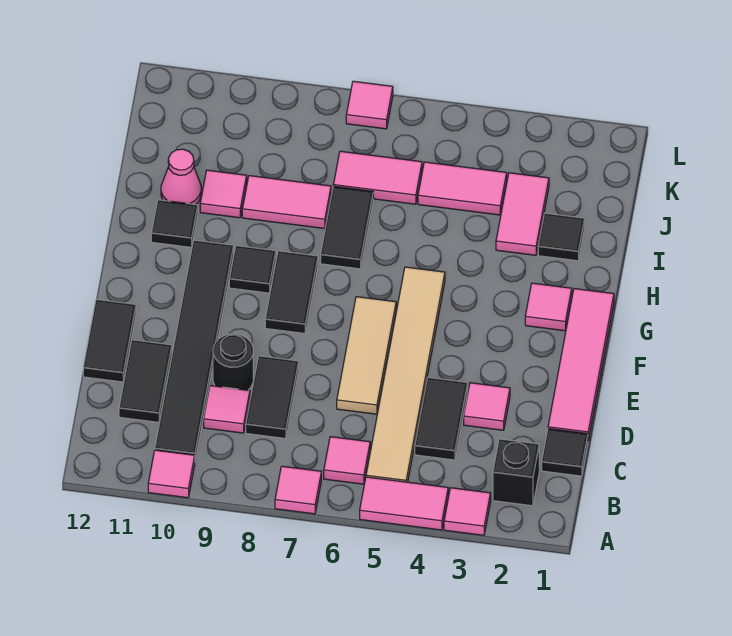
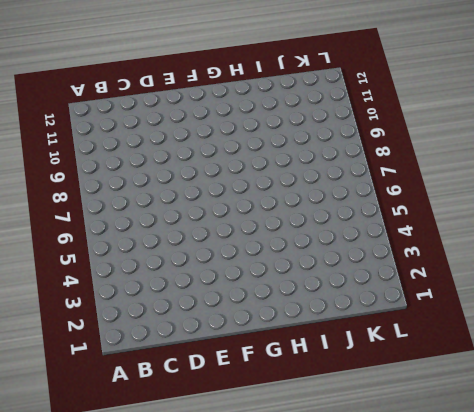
none -> pink 1x1 tile [444,488,491,535]
none -> pink 1x2 tile [360,477,448,530]
none -> pink 1x1 tile [275,466,321,514]
none -> pink 1x1 tile [148,450,195,498]

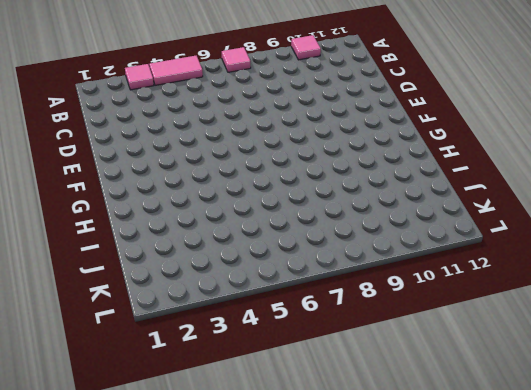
none -> black 1x1 brick [493,439,539,506]
none -> tan 1x6 tile [366,267,445,482]
none -> pink 1x1 tile [324,437,370,484]
none -> black 1x6 tile [155,240,234,460]

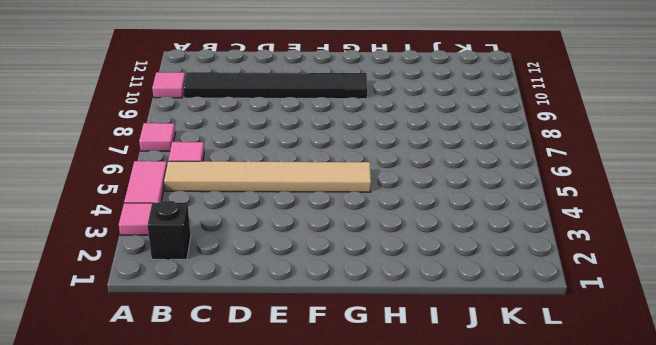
none -> black 1x1 tile [542,429,588,476]
none -> black 1x2 tile [415,377,468,460]
none -> black 1x2 tile [246,356,299,439]
none -> pink 1x1 tile [204,386,250,433]

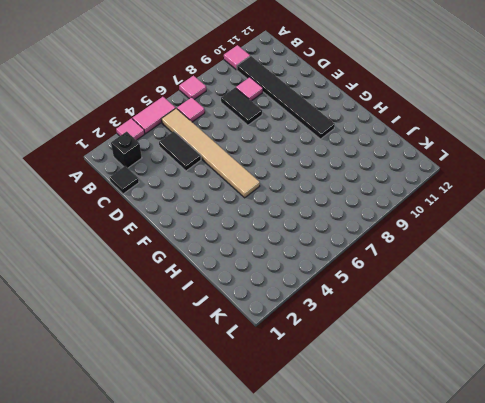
none -> black 1x2 tile [119,340,172,422]
none -> pink 1x4 tile [548,289,614,440]
none -> pink 1x1 tile [464,383,510,430]
none -> tan 1x3 tile [337,297,396,414]

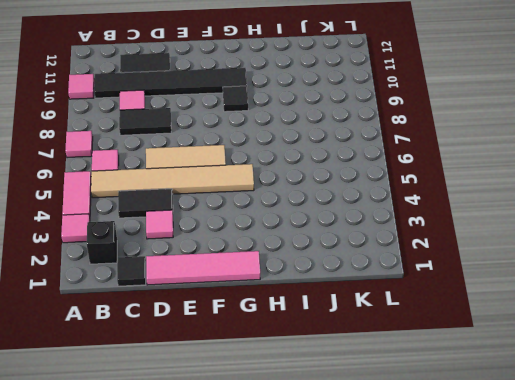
none -> black 1x1 round brick [213,334,253,390]
none -> black 1x2 tile [83,299,136,382]
none -> black 1x2 tile [265,251,318,333]
none -> pink 1x1 tile [525,283,572,331]

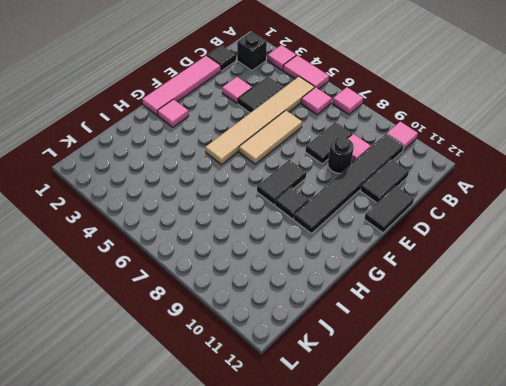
none -> black 1x2 tile [321,186,373,269]
none -> black 1x1 tile [151,200,198,247]
none -> black 1x1 tile [538,213,585,261]
none -> pink 1x2 tile [496,173,549,255]

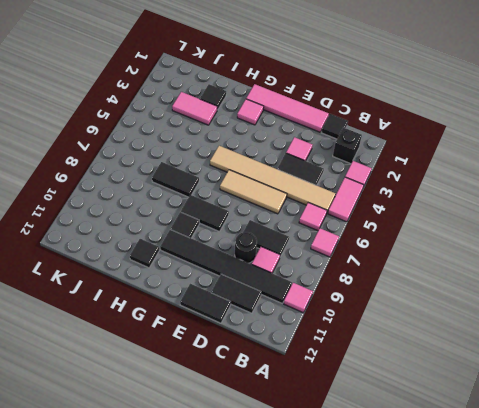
none -> pink 1x2 tile [242,176,331,229]
none -> pink 1x1 tile [200,170,247,218]
none -> pink 1x1 cone [161,149,201,205]
none -> pink 1x2 tile [418,162,507,215]

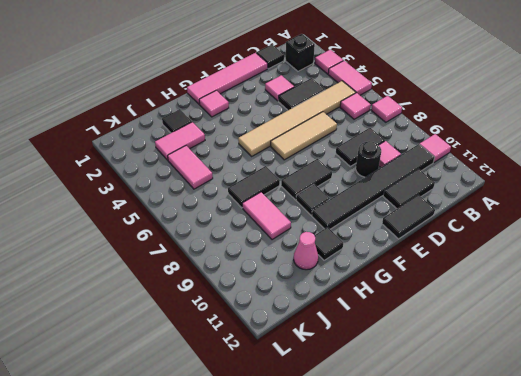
none -> pink 1x1 tile [200,170,247,218]
none -> pink 1x2 tile [333,151,422,204]
none -> pink 1x1 tile [346,81,393,129]

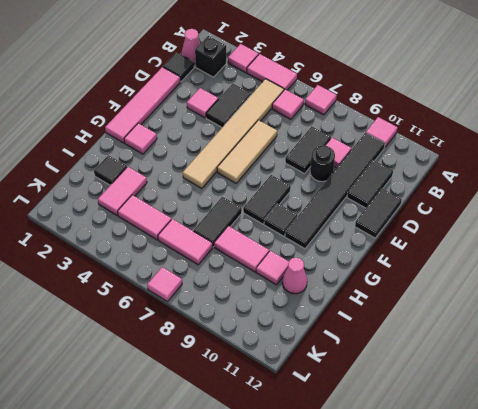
pink 1x1 cone [181,29,200,64] -> none
none -> black 1x1 tile [151,200,198,247]

